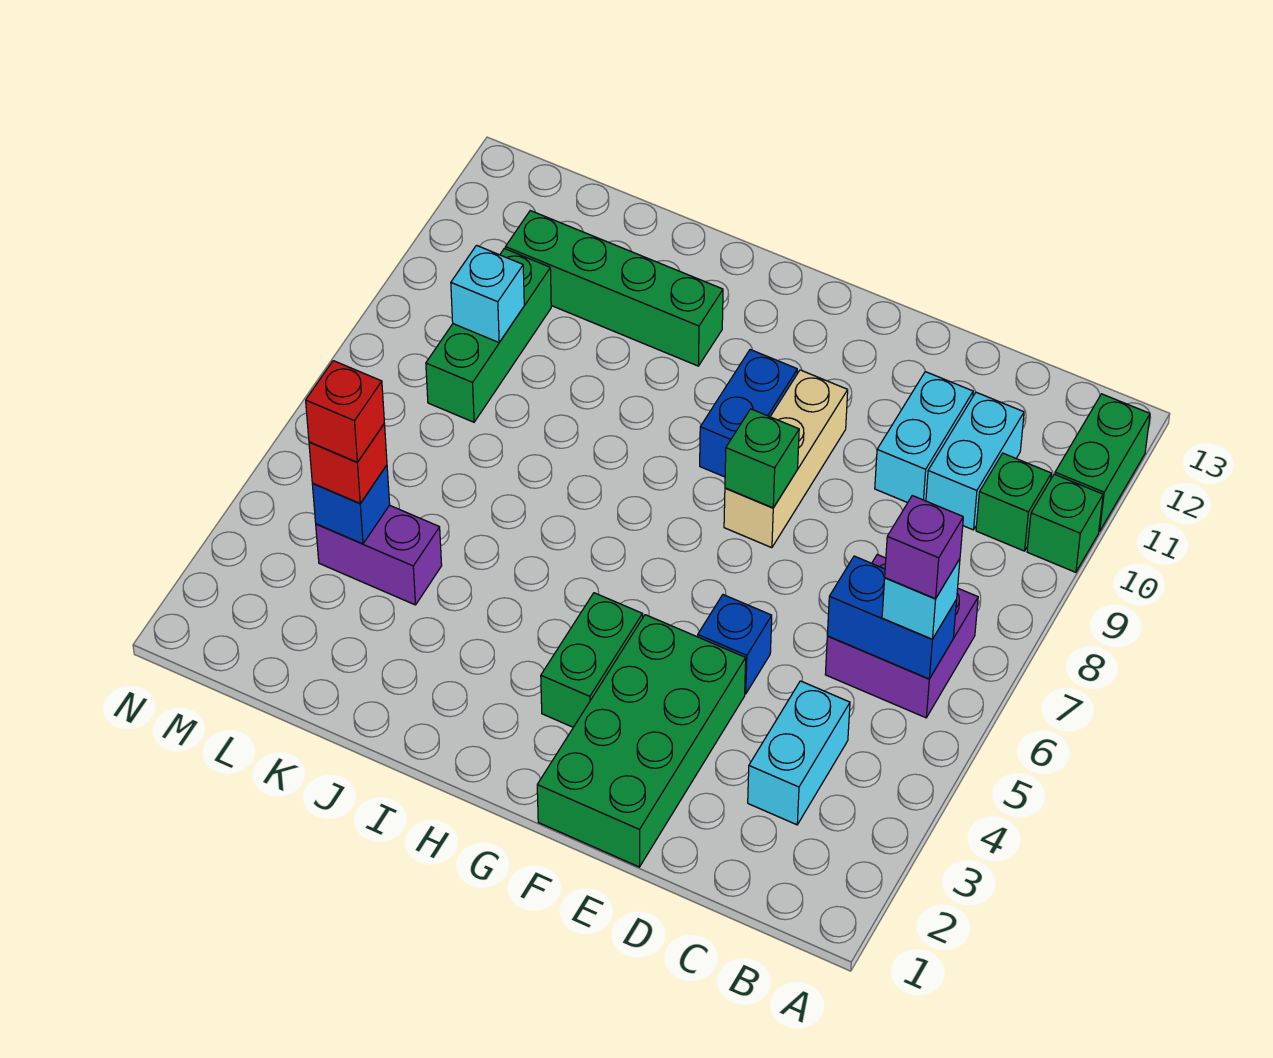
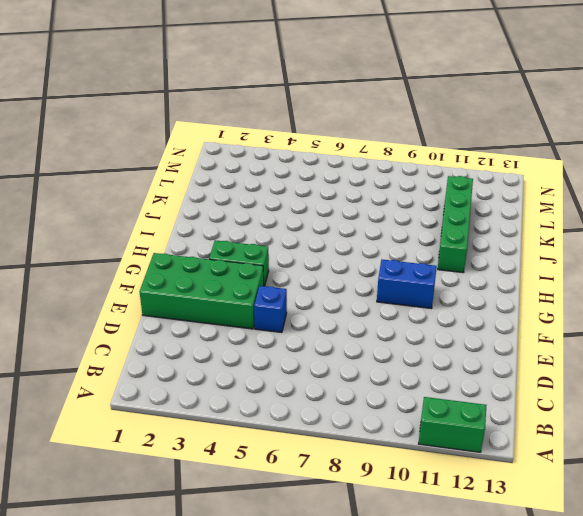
none -> green 1x1 brick [1027,474,1103,572]
none -> purple 2x2 brick [825,555,978,718]
none -> green 1x1 brick [976,453,1051,551]

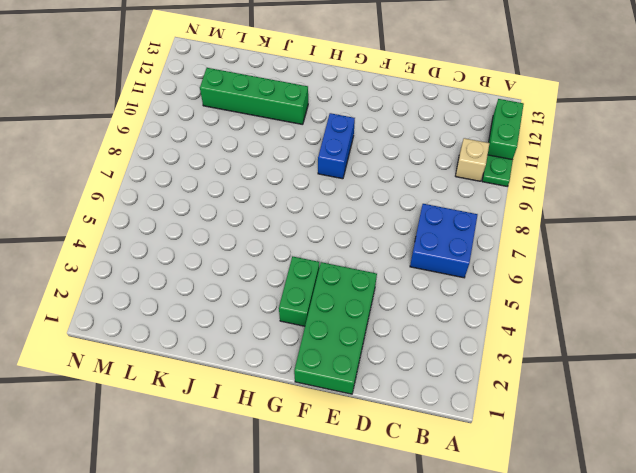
green 1x1 plate [482,155,513,186] -> green 1x1 brick [1027,474,1103,572]
blue 2x2 brick [410,204,478,278] -> purple 2x2 brick [825,555,978,718]
tan 1x1 brick [456,138,489,181] -> green 1x1 brick [976,453,1051,551]
none -> cyan 1x2 brick [748,681,850,825]
none -> cyan 1x2 brick [926,392,1024,530]
none -> cyan 1x2 brick [875,372,973,503]

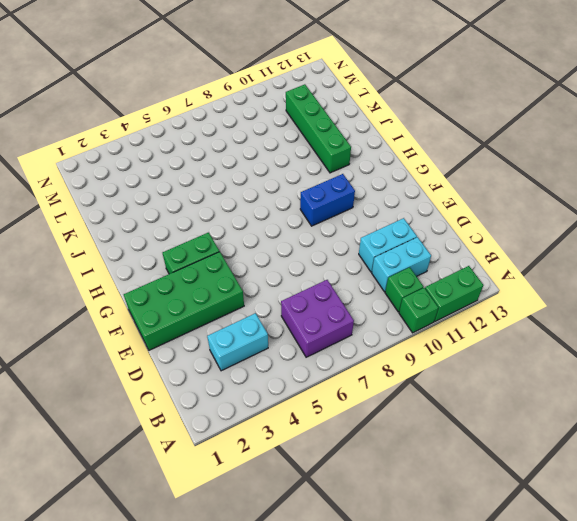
none -> blue 1x1 brick [698,595,772,694]
none -> tan 1x3 brick [724,370,848,548]
none -> purple 1x2 brick [316,505,442,605]

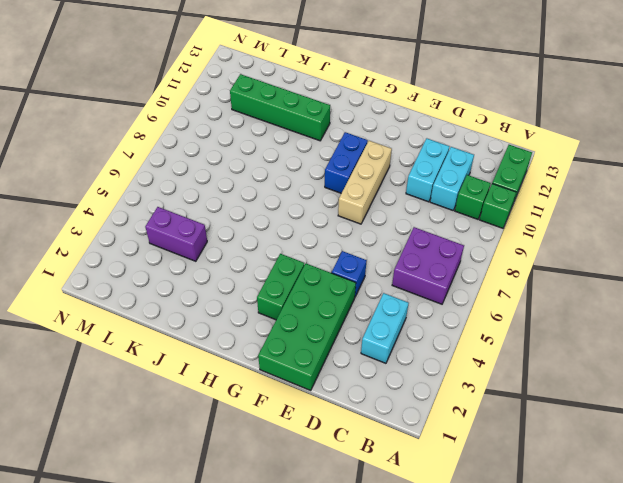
none -> green 1x3 brick [426,249,551,422]
none -> blue 1x2 brick [827,556,957,679]
none -> green 1x1 brick [725,409,799,508]

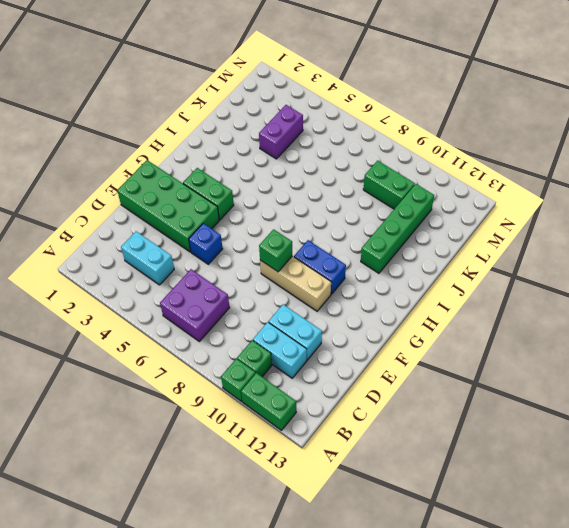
green 1x2 brick [363,161,415,209] -> green 1x3 brick [426,249,551,422]
none -> blue 1x2 brick [827,556,957,679]
none -> blue 1x1 brick [312,465,390,544]
none -> cyan 1x1 brick [451,245,524,342]

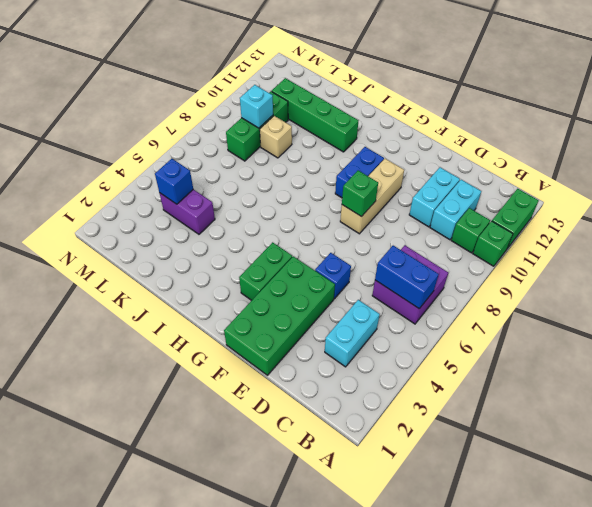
tan 1x1 brick [260,116,292,158] -> none
none -> cyan 1x1 brick [882,559,960,639]
none -> red 1x1 brick [309,424,387,503]
none -> purple 1x1 brick [885,496,963,599]

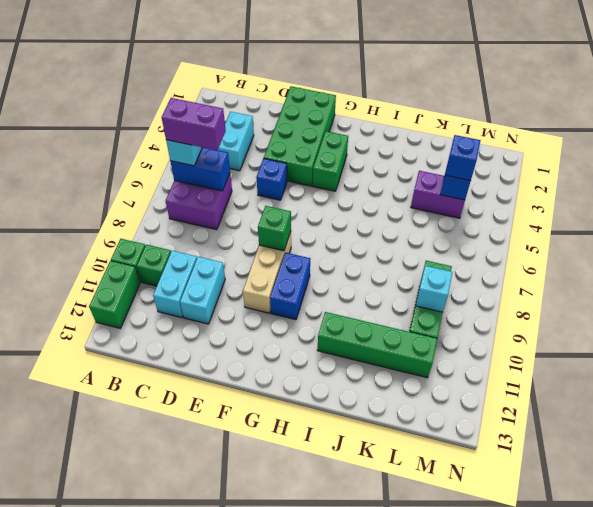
purple 1x2 brick [162,98,226,150] -> purple 1x1 brick [885,496,963,599]
blue 1x1 brick [445,135,481,181] -> red 1x1 brick [309,424,387,503]
none -> red 1x1 brick [306,361,384,462]

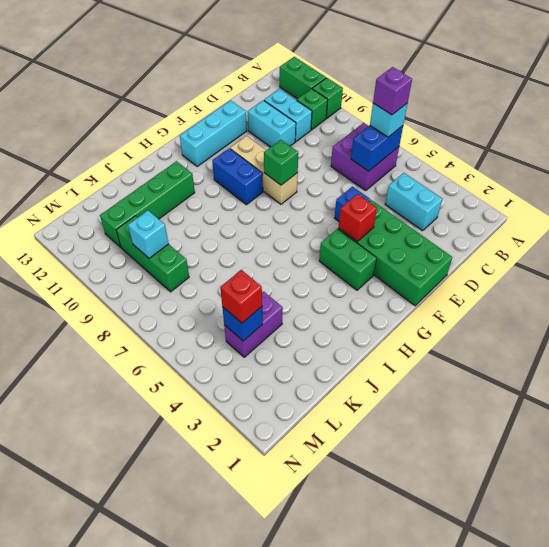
cyan 1x3 brick [180,100,247,166] -> none
red 1x1 brick [339,194,377,241] -> red 1x1 brick moved to [306,361,384,462]

